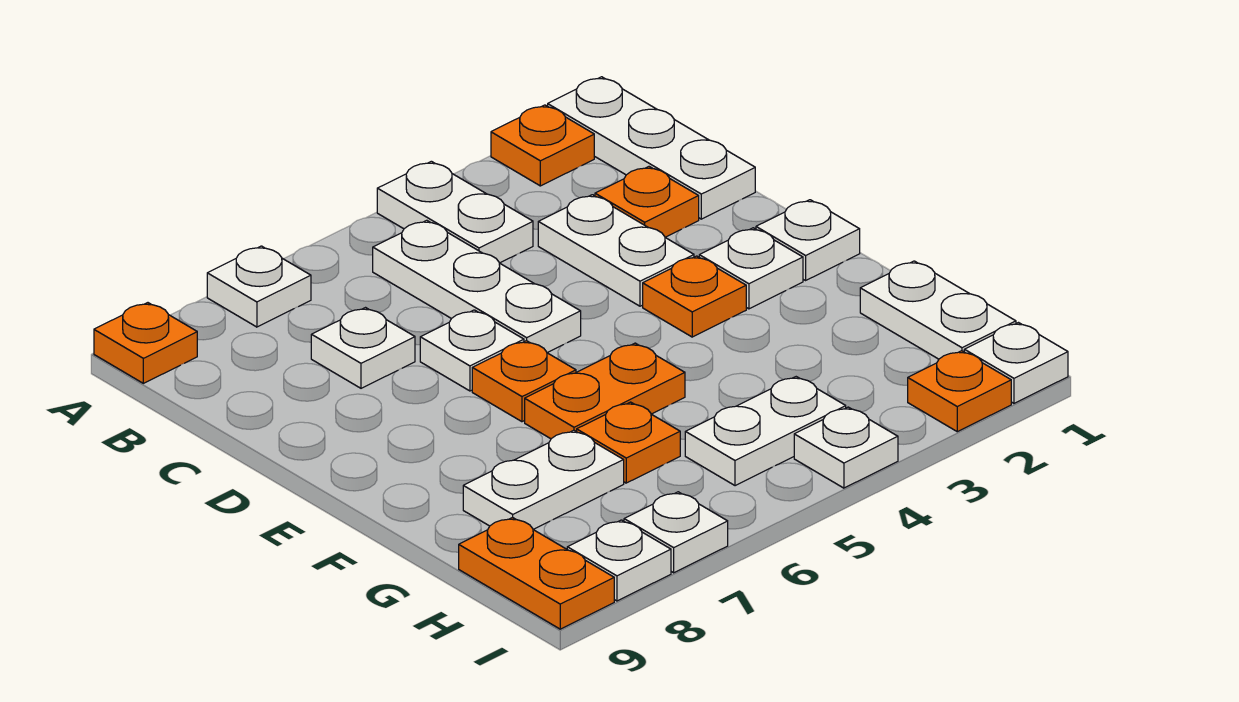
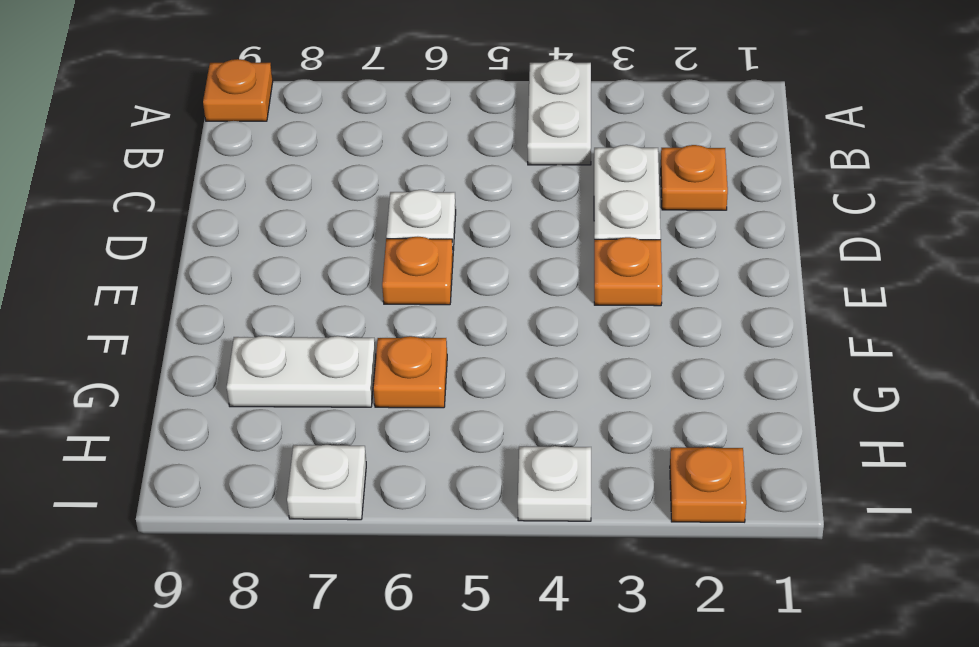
none -> white 1x3 plate [548,77,755,219]
none -> orange 1x1 plate [491,105,594,186]
none -> white 1x1 plate [207,246,311,327]

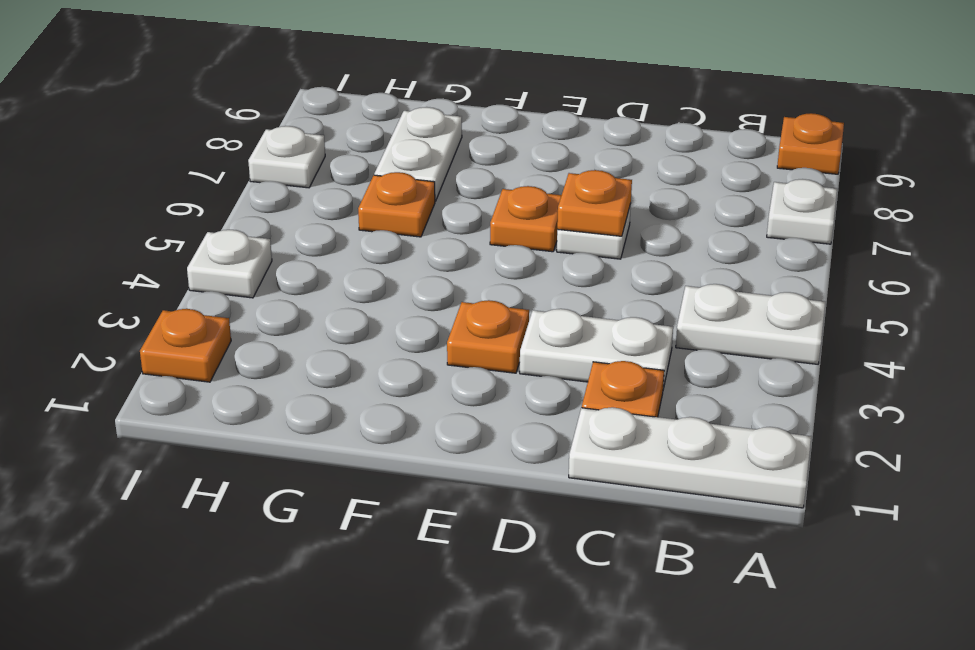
orange 1x1 plate [557,170,632,236] -> orange 1x1 plate moved to [491,105,594,186]
none -> white 1x3 plate [373,220,581,353]
none -> white 1x1 plate [311,308,415,388]
none -> white 1x1 plate [756,200,860,280]

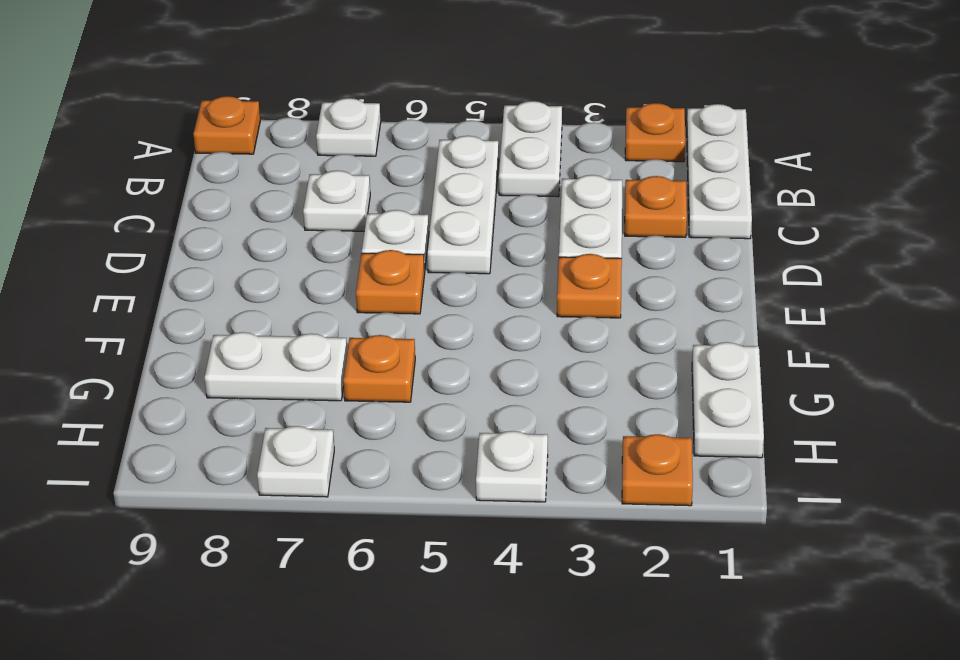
none -> white 1x1 plate [756,200,860,280]
none -> white 1x1 plate [699,228,803,309]
none -> orange 1x2 plate [525,343,685,439]

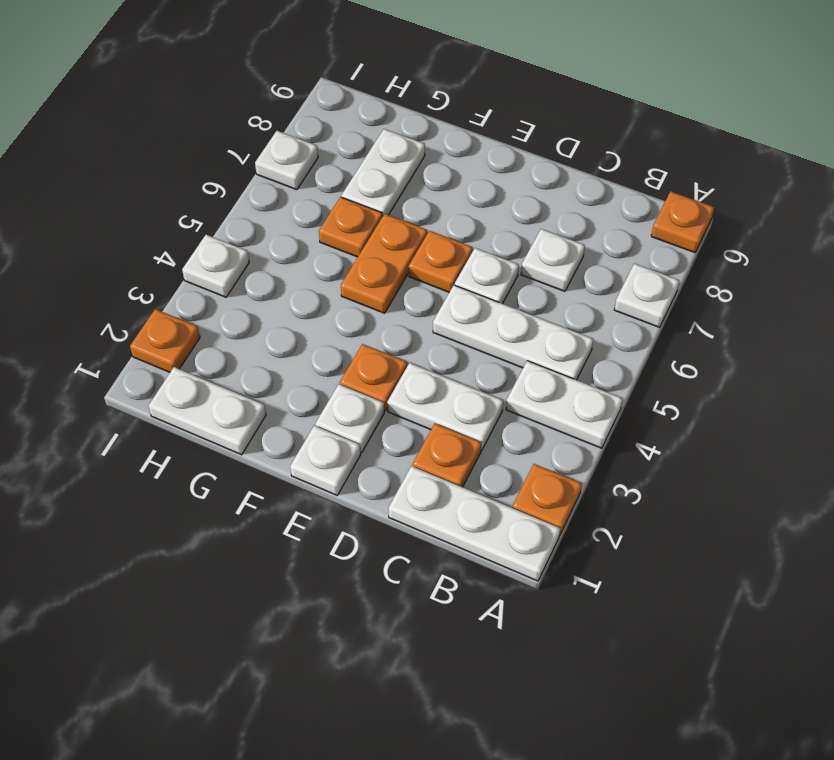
none -> white 1x2 plate [685,377,846,486]
none -> orange 1x2 plate [459,517,614,629]
none -> white 1x1 plate [964,323,1068,403]

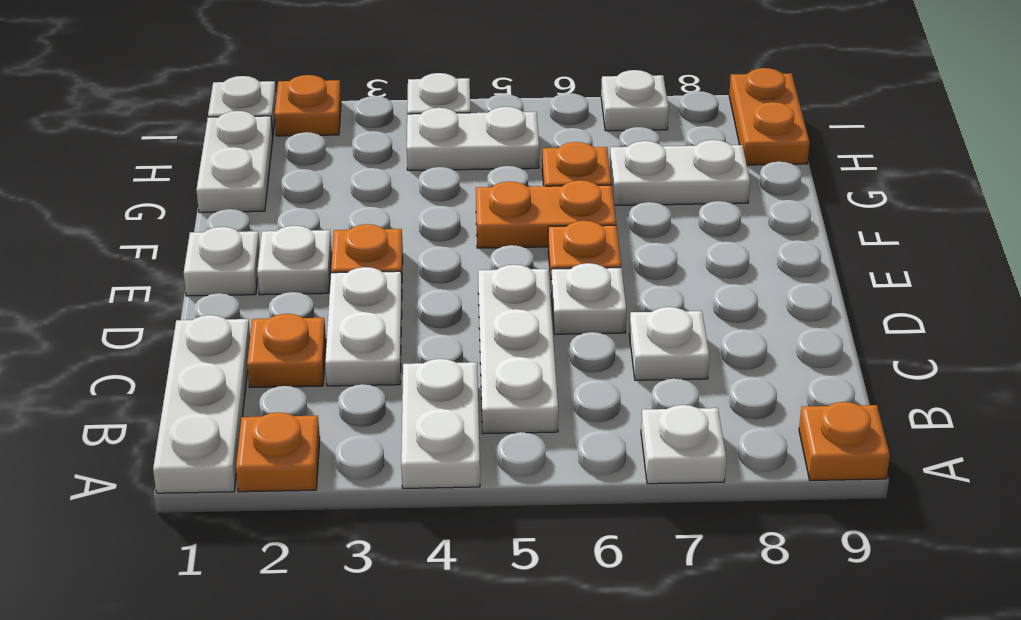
none -> white 1x1 plate [567,520,671,601]

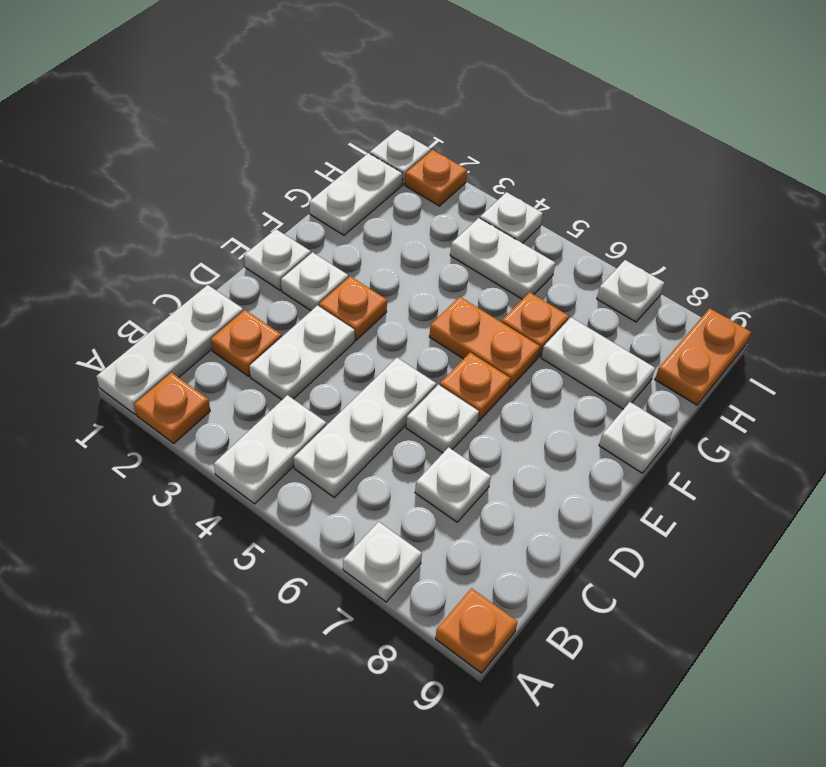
white 1x1 plate [599,402,673,473] -> white 1x1 plate moved to [567,520,671,601]

